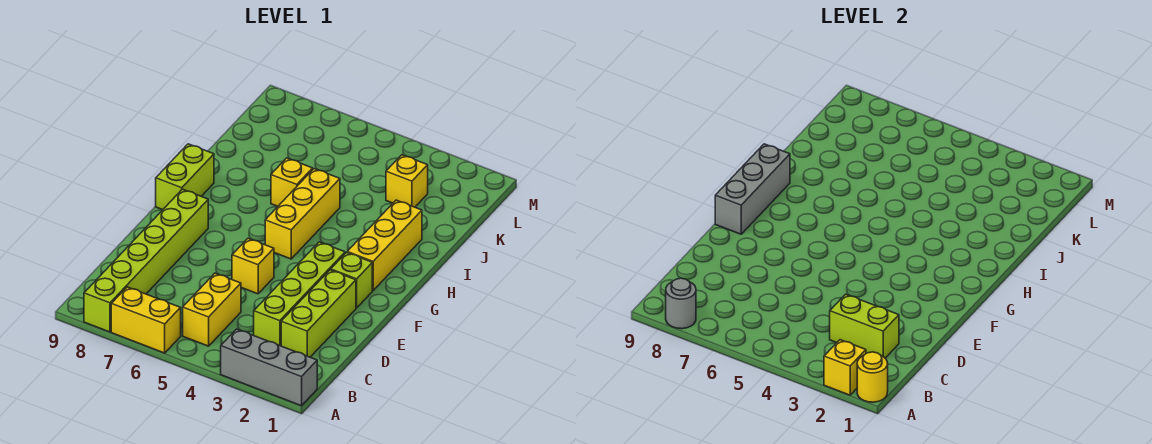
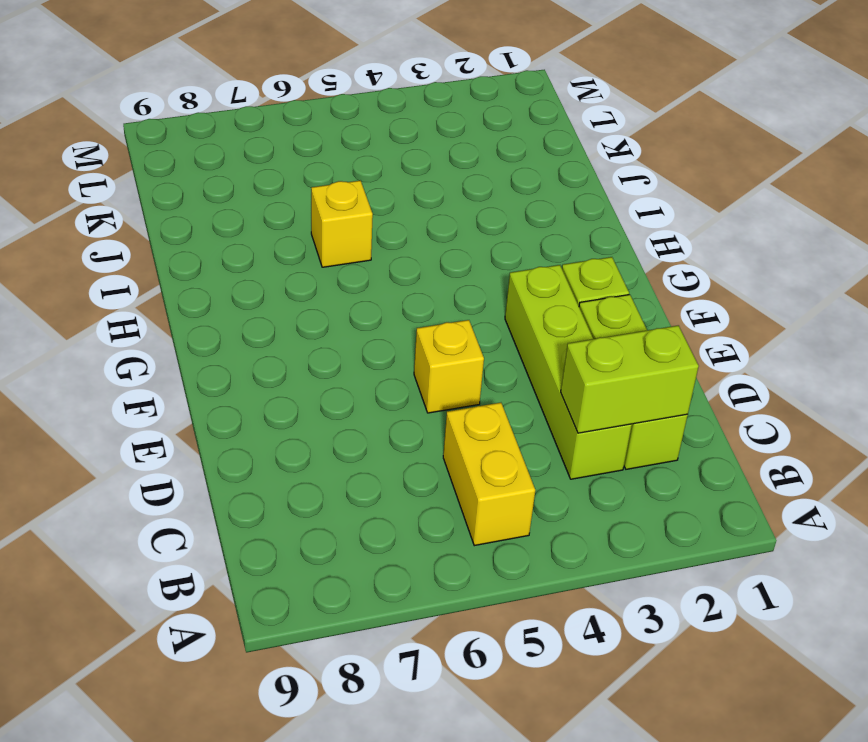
none -> grey 1x3 brick [221,329,317,406]
none -> yellow 1x2 brick [111,287,181,353]
none -> lime 1x6 brick [84,189,208,332]

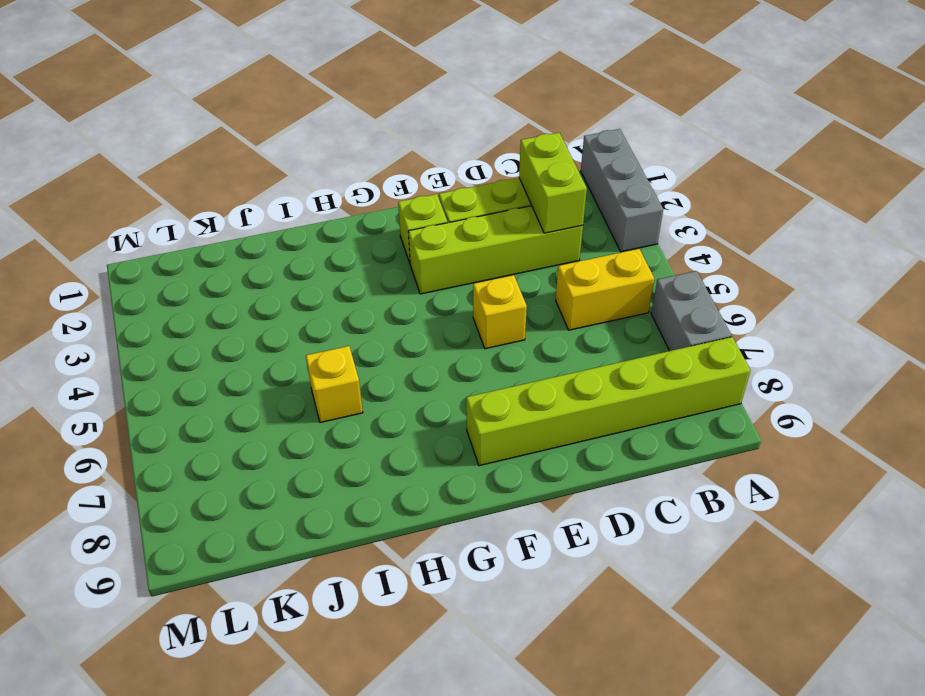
grey 1x2 brick [651,271,732,351] -> yellow 1x2 brick [111,287,181,353]
none -> yellow 1x3 brick [347,200,422,290]
none -> yellow 1x3 brick [265,169,340,259]
none -> lime 1x2 brick [156,144,214,210]

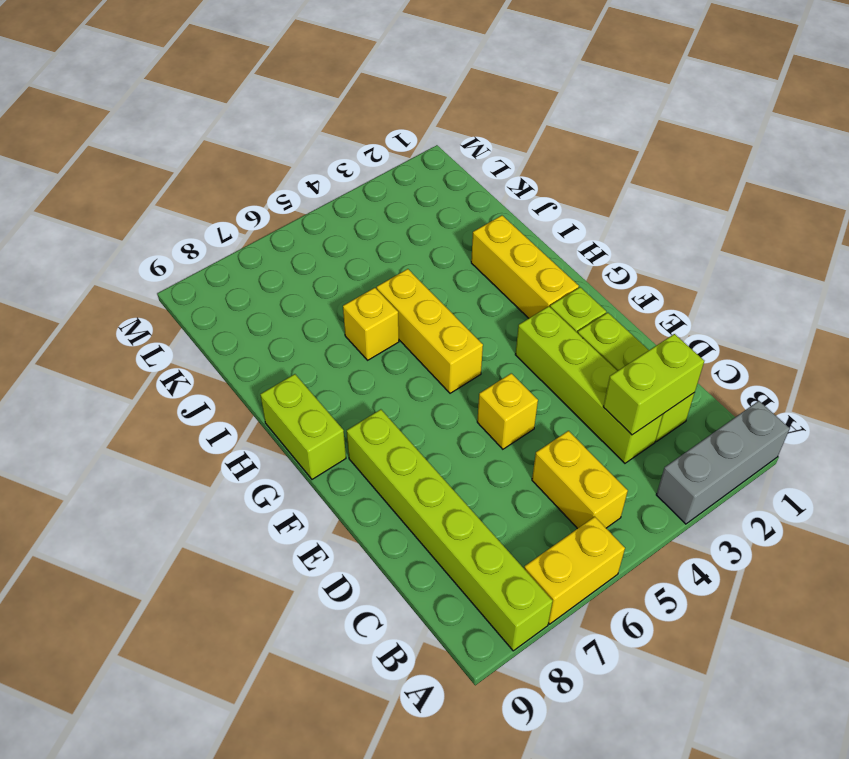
none -> yellow 1x1 brick [386,155,428,207]
none -> yellow 1x1 round brick [857,352,888,402]
none -> yellow 1x1 brick [824,340,866,395]

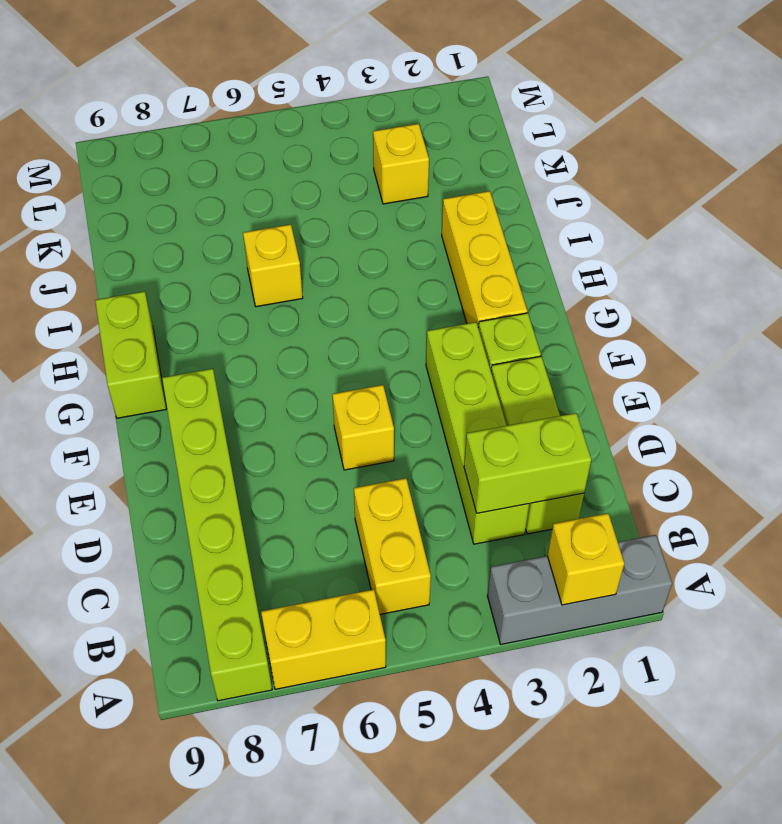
none -> yellow 1x3 brick [265,169,340,259]
none -> yellow 1x1 round brick [857,352,888,402]
none -> grey 1x1 round brick [666,278,696,329]

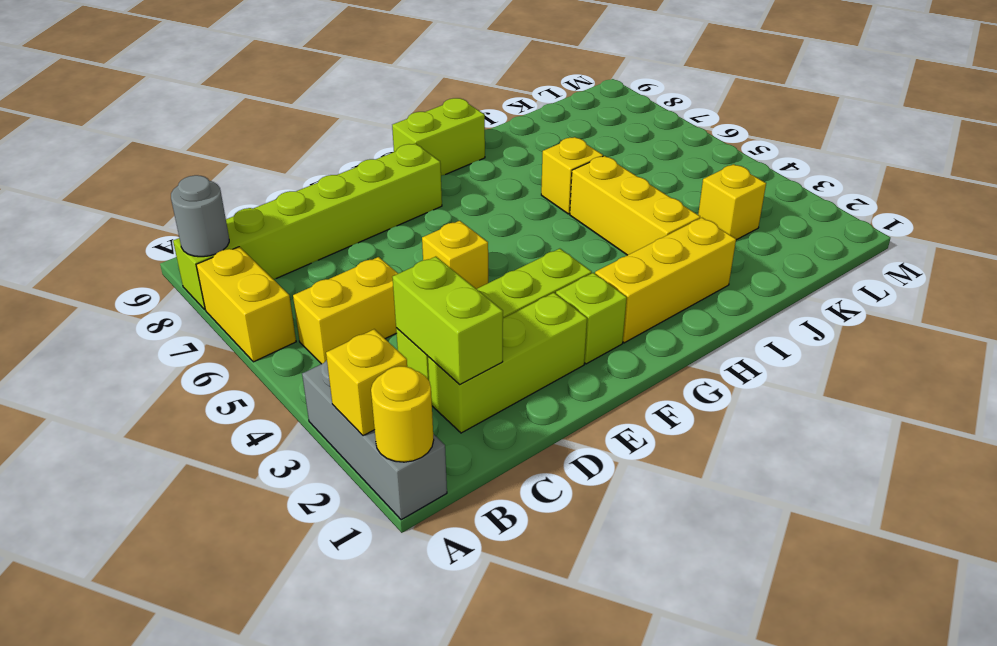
yellow 1x3 brick [570,156,700,255] -> yellow 1x3 brick turned to [265,169,340,259]
none -> grey 1x3 brick [715,144,790,234]

